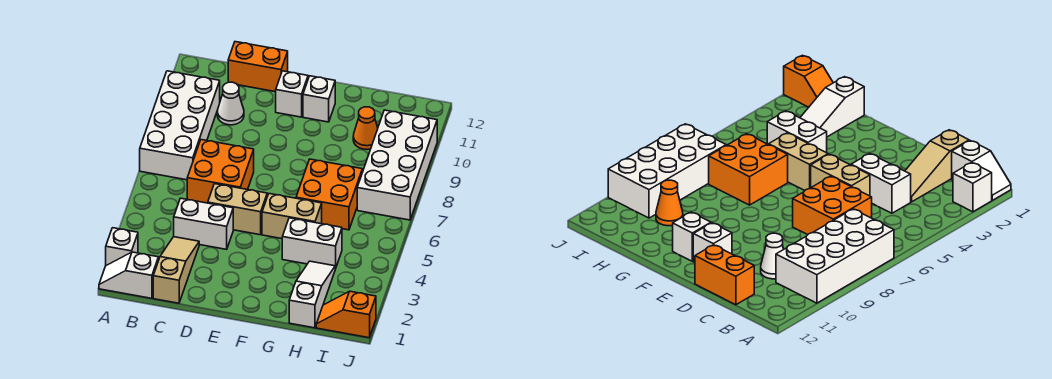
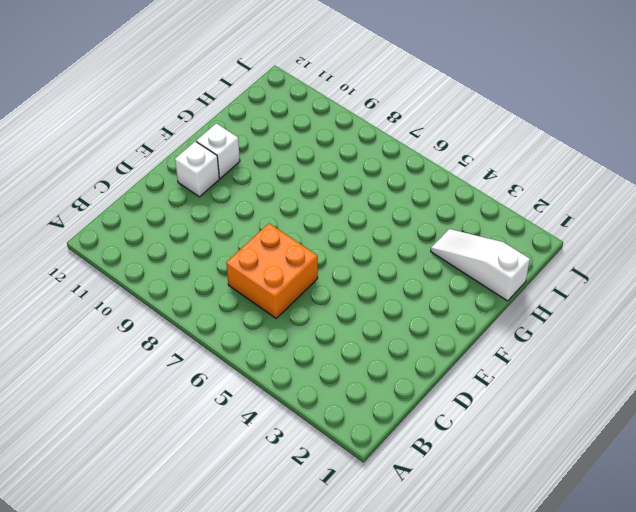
none -> white 1x2 slope [99,252,159,298]
none -> white 1x1 brick [106,228,138,265]
none -> white 2x4 brick [140,71,220,180]

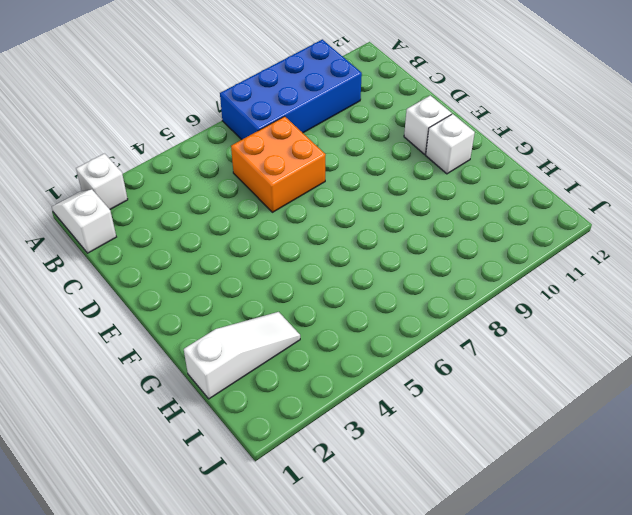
blue 2x4 brick [220,39,362,140] -> white 2x4 brick [140,71,220,180]
none -> tan 1x3 slope [153,237,199,303]
none -> white 1x2 brick [174,198,233,249]
none -> white 1x1 cone [217,82,244,125]

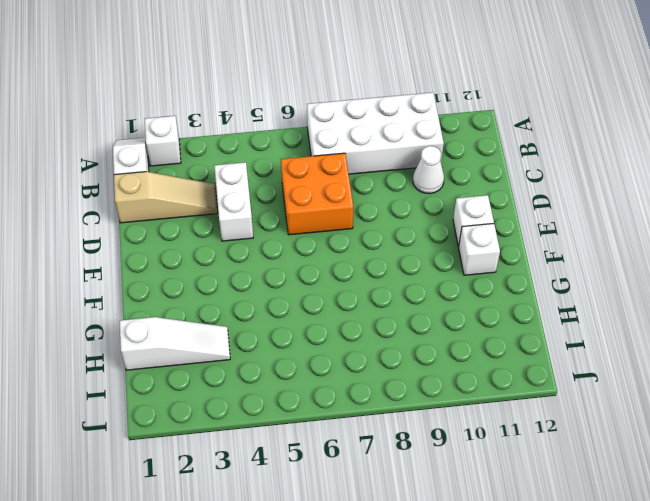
none -> orange 1x2 brick [228,42,288,92]
none -> tan 1x2 brick [208,184,267,235]
none -> tan 1x2 brick [262,194,322,239]

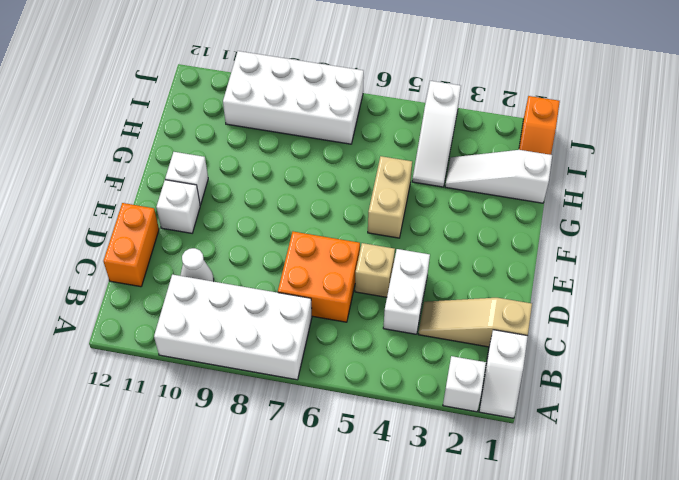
tan 1x1 brick [355,243,395,297] -> tan 1x2 brick [208,184,267,235]
white 1x3 slope [412,81,461,187] -> white 1x2 brick [282,218,342,269]
none -> orange 2x2 brick [296,159,362,230]
none -> orange 1x1 cone [353,107,378,149]

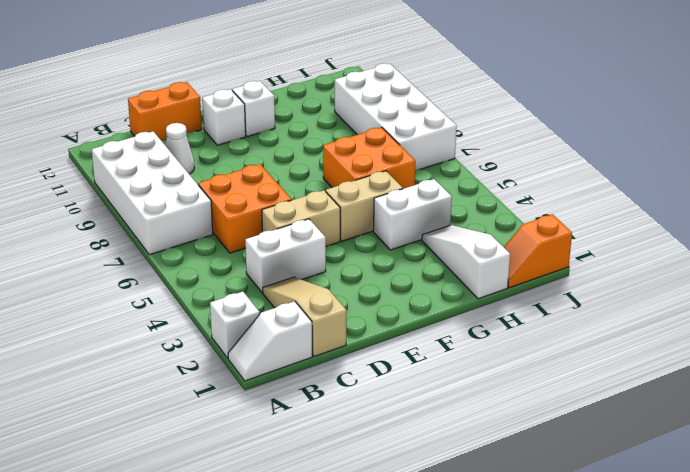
none -> orange 1x1 cone [353,107,378,149]

